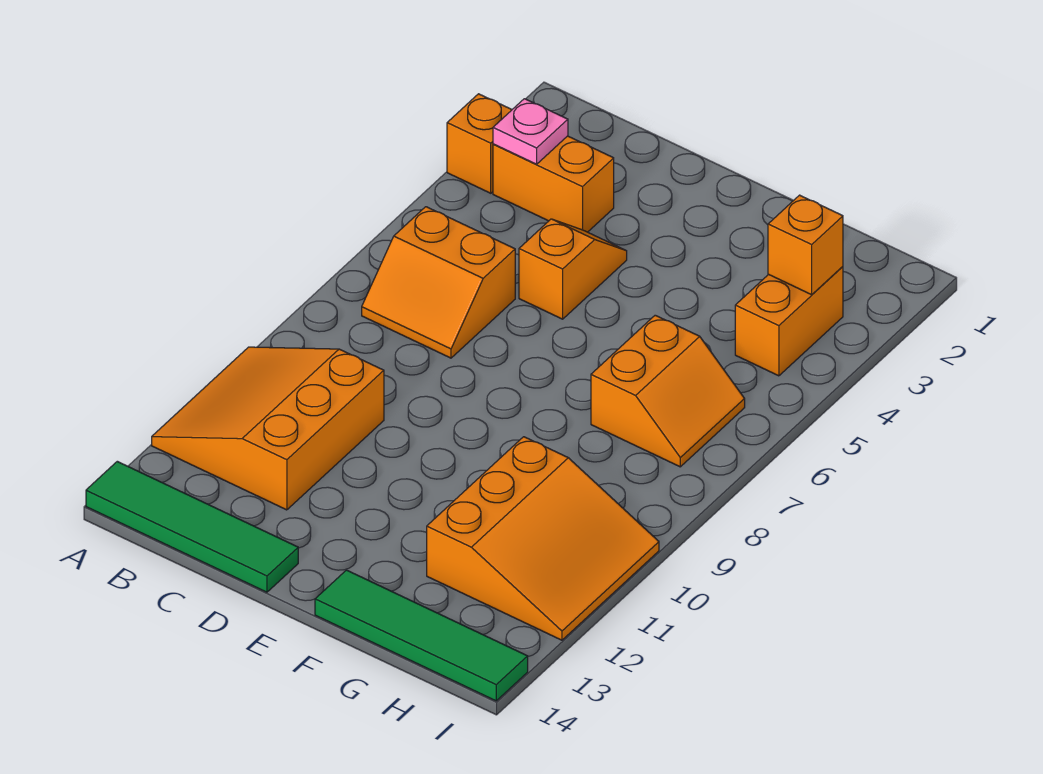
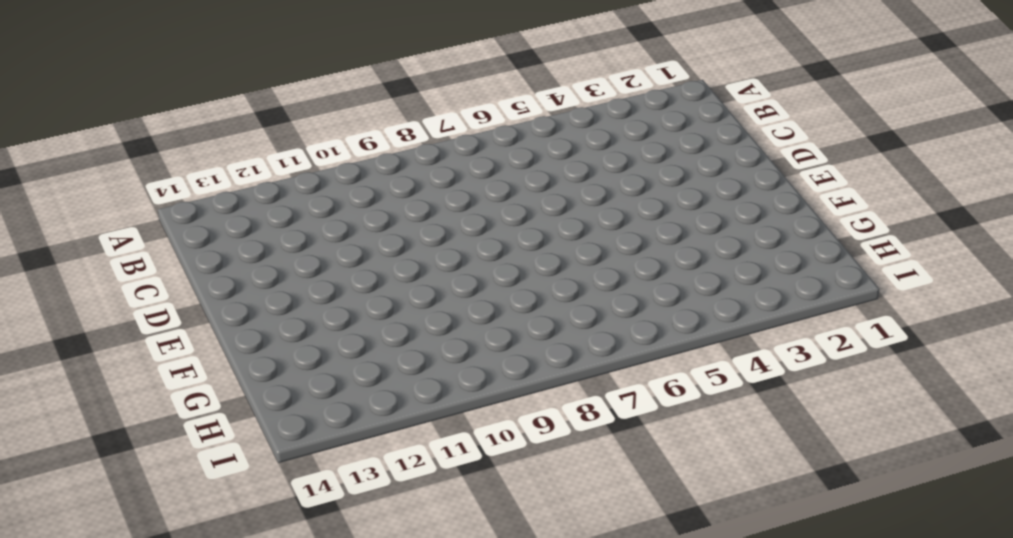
none -> orange 1x1 brick [447,94,512,193]
none -> orange 3x3 slope [152,347,384,510]
none -> green 1x4 tile [86,461,298,592]

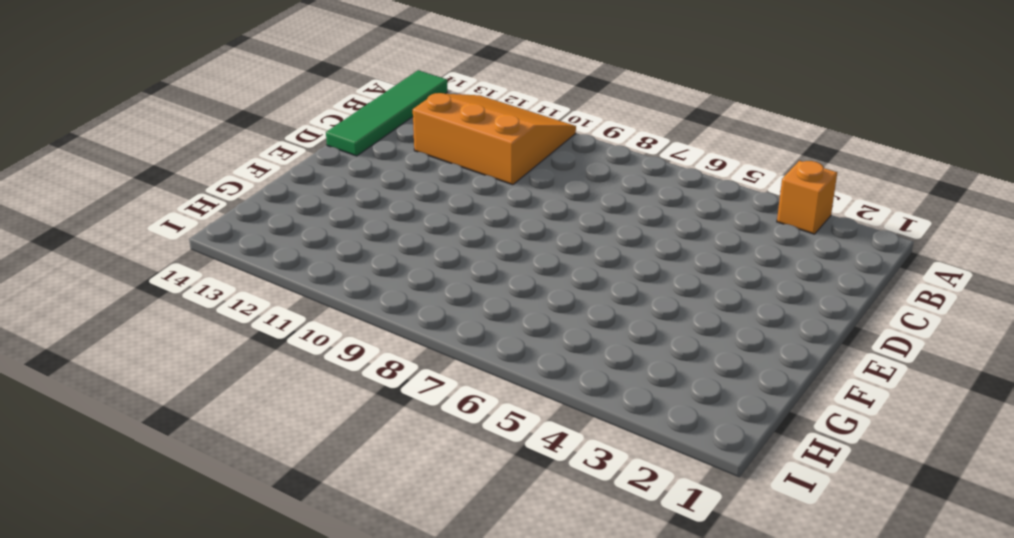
none -> orange 1x2 brick [493,136,614,232]
none -> orange 2x2 slope [362,207,515,358]
none -> orange 1x2 slope [519,219,627,319]

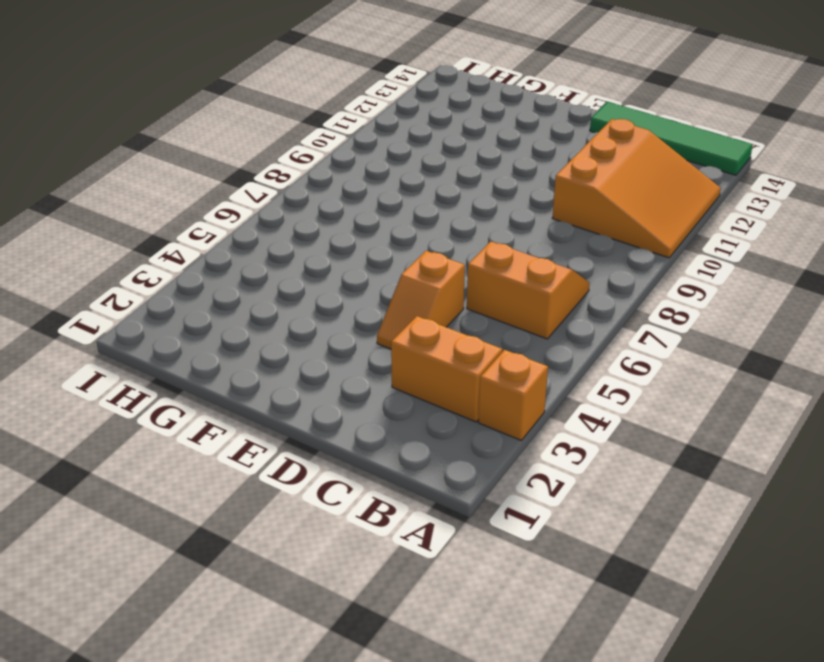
none -> green 1x4 tile [315,570,528,701]
none -> orange 2x2 slope [591,315,745,467]
none -> orange 3x3 slope [427,437,659,640]

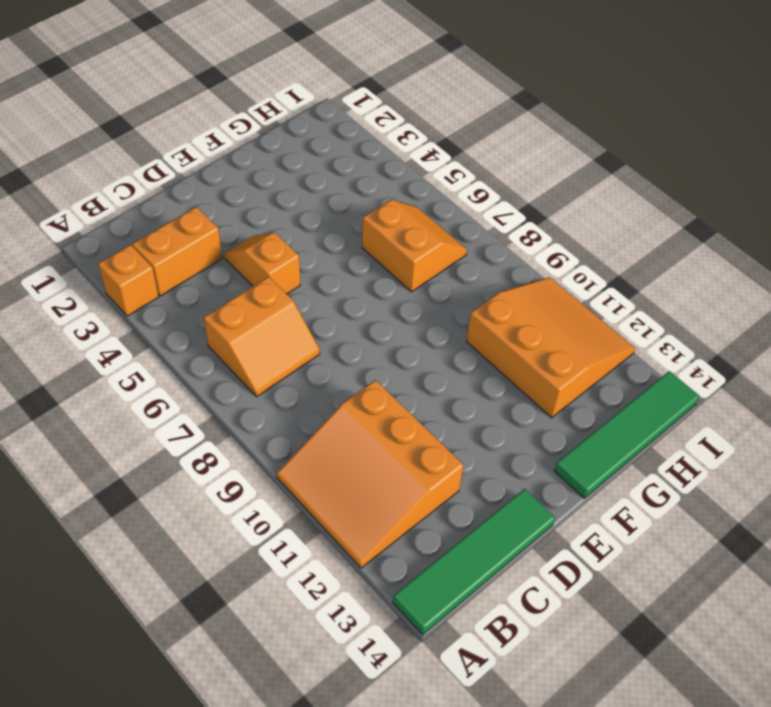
none -> orange 1x2 brick [735,267,843,376]
none -> pink 1x1 plate [493,99,568,164]
none -> orange 1x1 brick [768,195,843,295]

